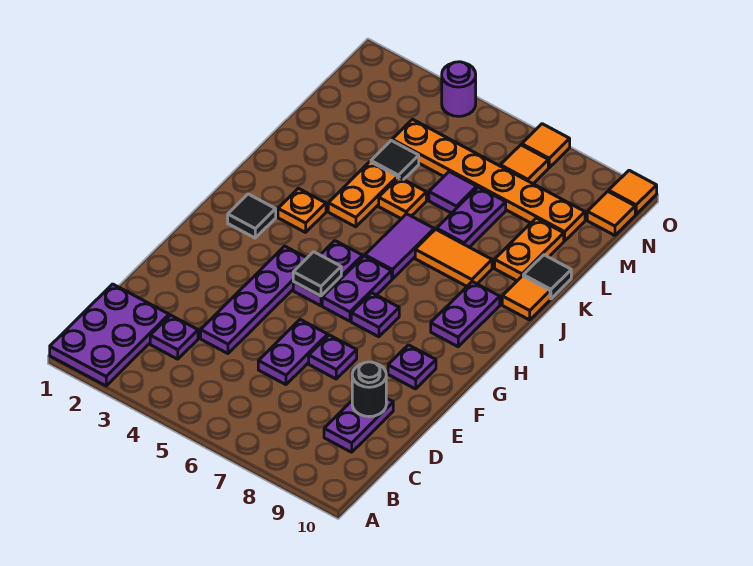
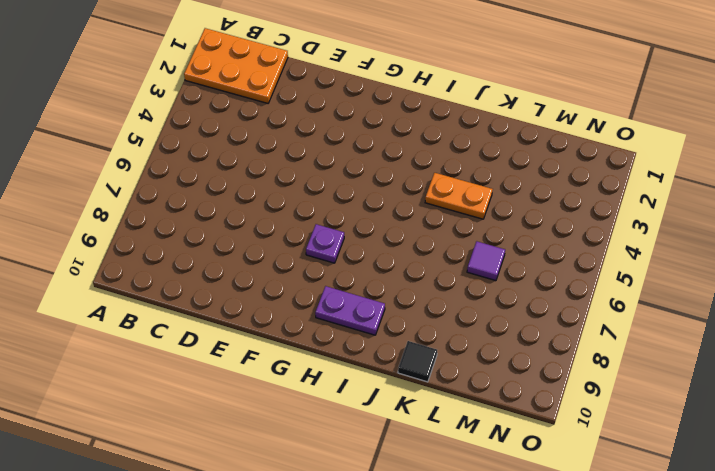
orange 2x3 plate [184,28,288,103] -> purple 2x3 plate [50,284,169,386]
none -> purple 1x1 plate [150,315,198,359]
none -> purple 1x2 plate [324,398,393,452]
none -> purple 1x4 plate [201,246,307,354]
none -> purple 1x2 plate [258,320,328,385]

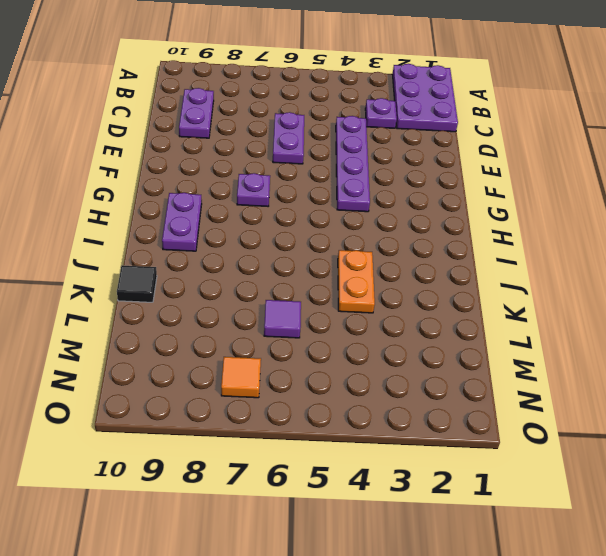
none -> purple 1x1 plate [309,335,357,379]
none -> purple 1x1 plate [388,345,436,389]
none -> purple 1x2 plate [293,241,363,306]
none -> purple 1x2 plate [322,256,392,321]

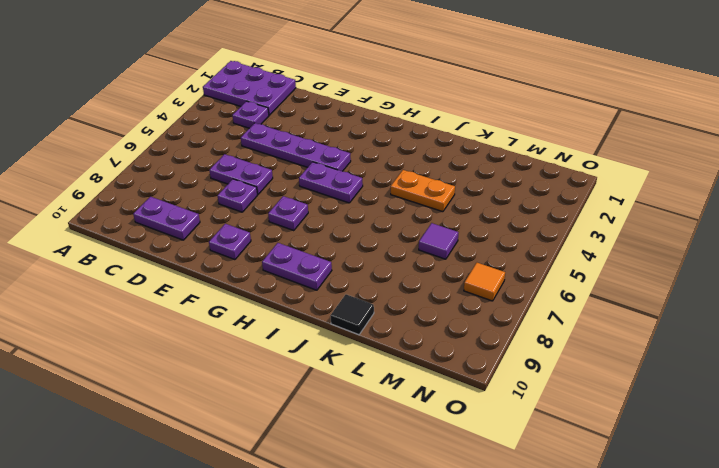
none -> purple 1x2 plate [322,256,392,321]
none -> black 1x1 tile [228,194,276,238]
none -> orange 1x1 plate [278,188,326,232]
none -> purple 1x2 tile [365,214,434,279]

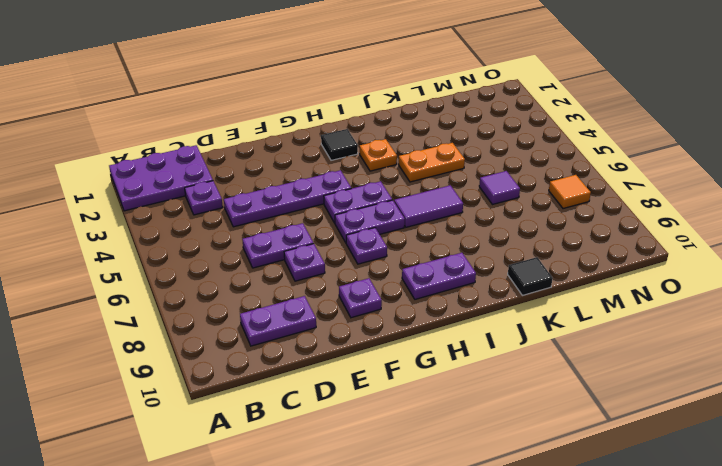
none -> orange 1x2 tile [415,229,492,286]
none -> orange 1x1 tile [502,276,550,320]
none -> orange 1x1 plate [379,177,426,219]
none -> purple 1x2 plate [437,187,506,247]

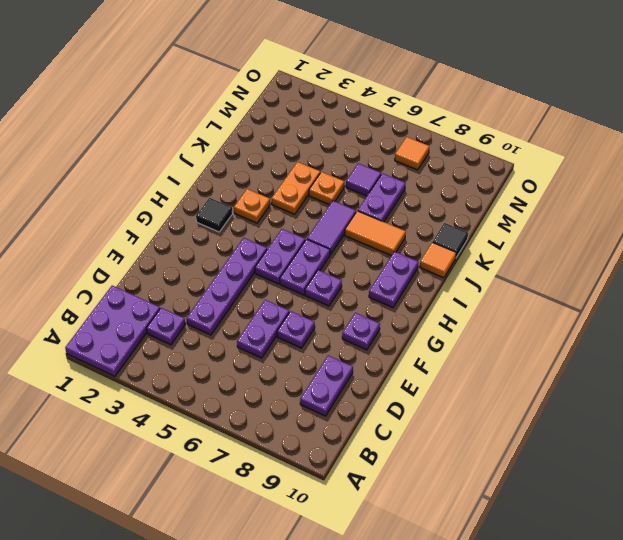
none -> orange 1x2 plate [495,218,564,281]
none -> black 1x1 tile [371,141,419,180]
none -> orange 1x6 plate [392,119,585,241]
none -> orange 1x1 tile [587,191,635,235]

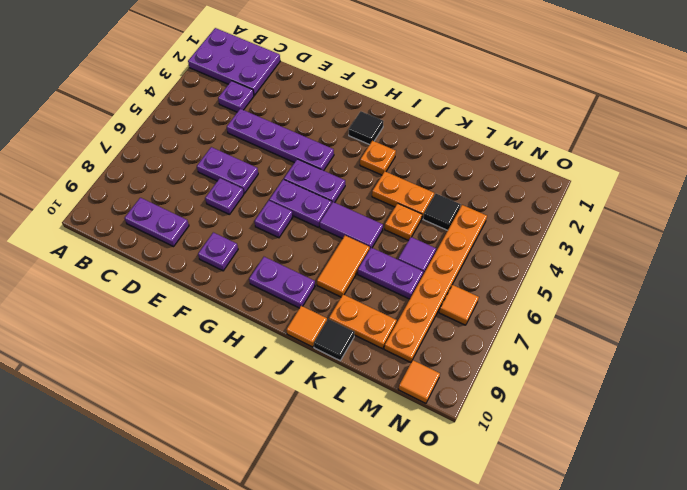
none -> purple 1x1 round brick [442,62,476,116]
none -> orange 1x1 tile [522,124,570,168]
none -> orange 1x1 tile [609,170,657,214]
none -> black 1x1 round brick [352,362,386,417]

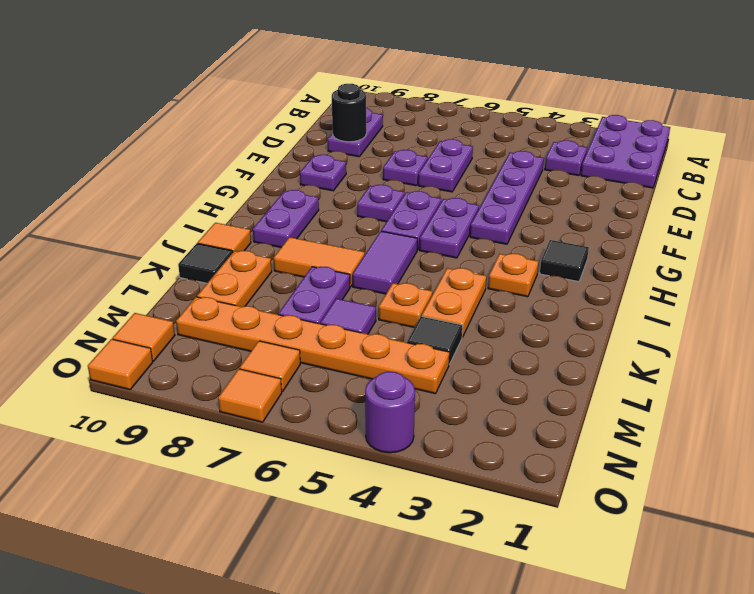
none -> black 1x1 tile [293,252,341,296]

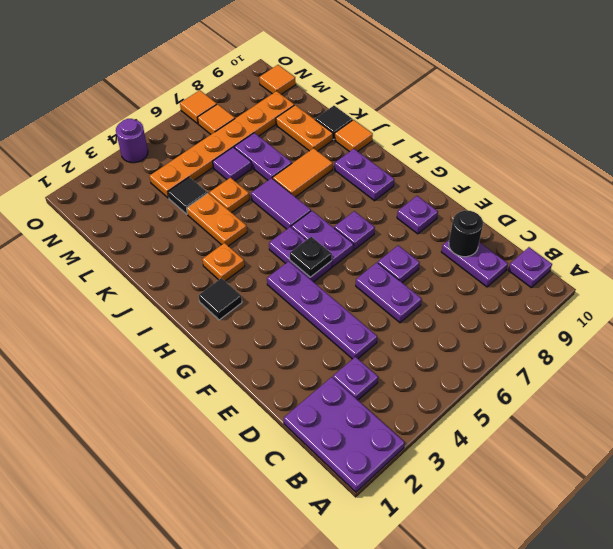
purple 1x1 plate [508,247,552,288] -> none
black 1x1 plate [290,237,332,277] -> black 1x1 tile [293,252,341,296]
none -> orange 1x1 tile [609,170,657,214]

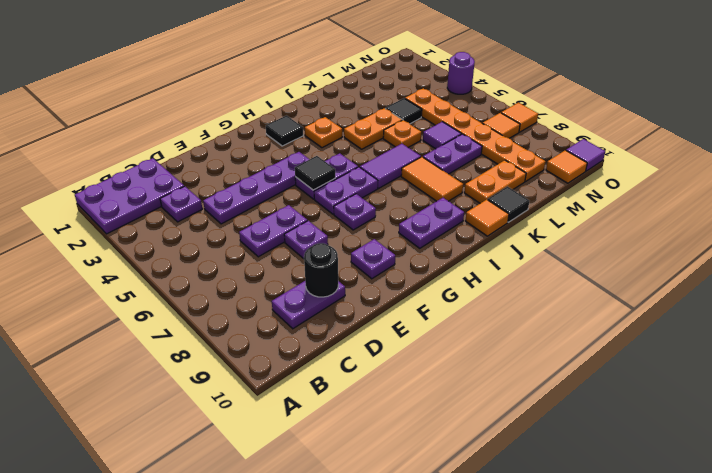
purple 1x1 tile [566,139,605,171] -> orange 1x1 tile [609,170,657,214]

